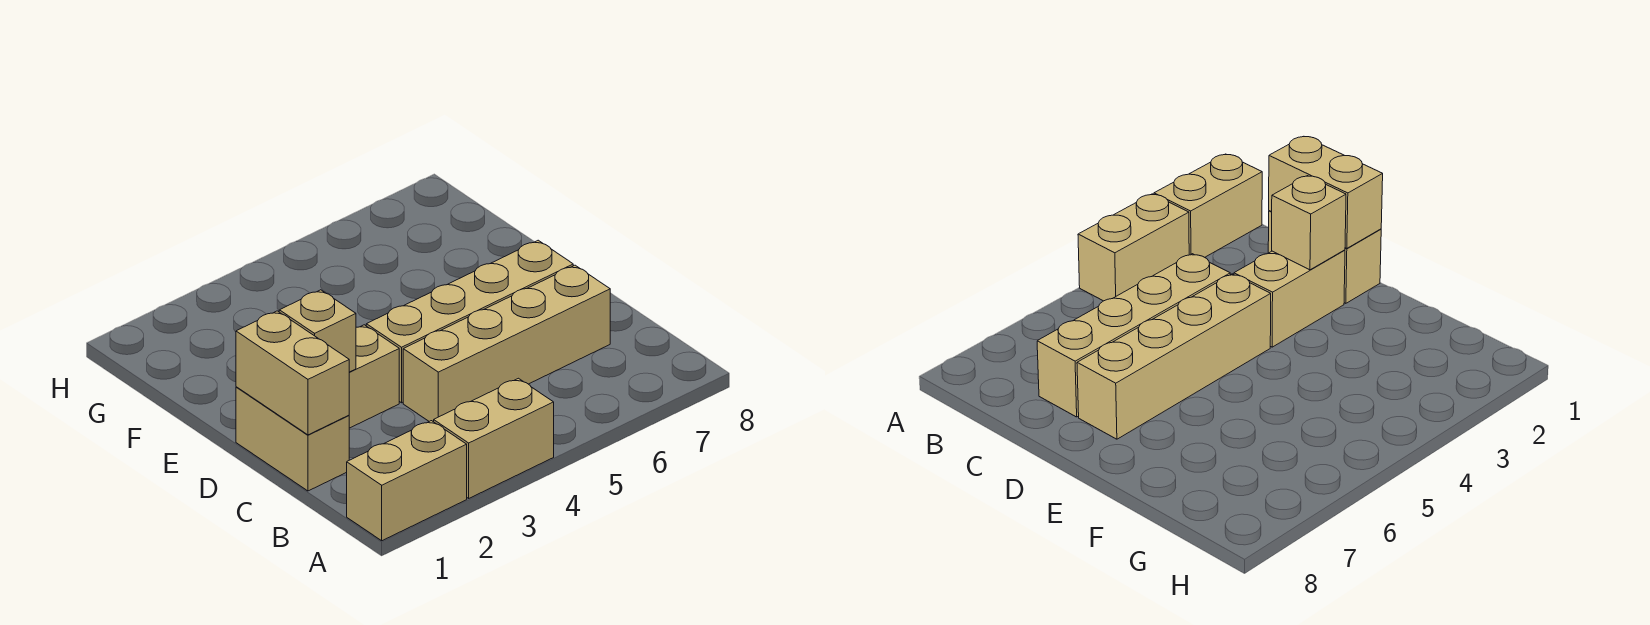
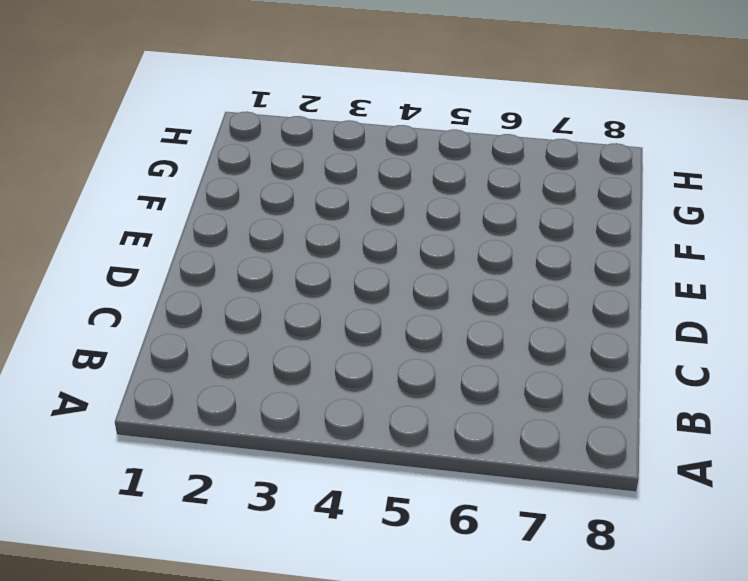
none -> tan 1x2 brick [347,421,467,541]
none -> tan 1x2 brick [434,378,554,498]

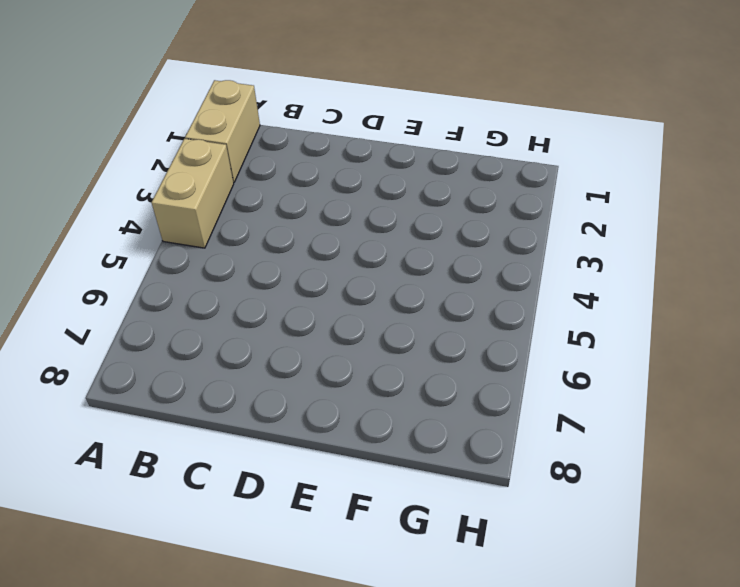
none -> tan 1x2 brick [236,387,349,491]
none -> tan 1x4 brick [403,265,610,422]

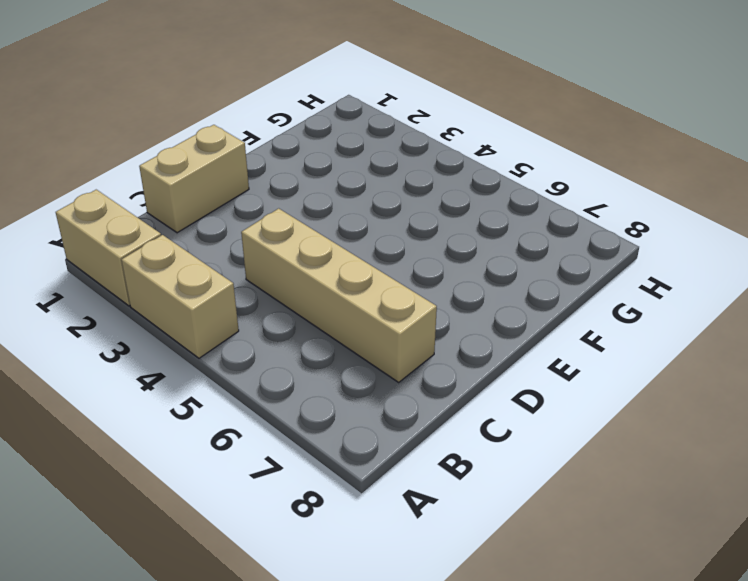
none -> tan 1x2 brick [349,325,399,428]
none -> tan 1x4 brick [366,240,573,403]

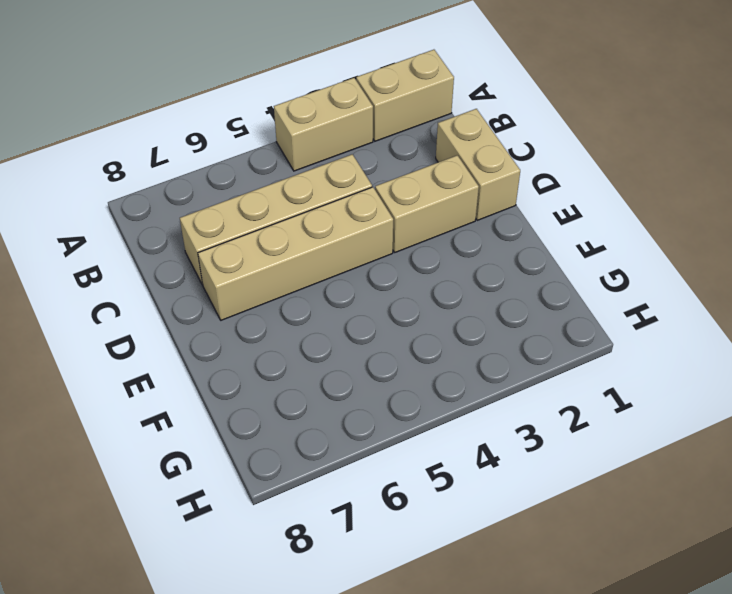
none -> tan 1x2 brick [236,311,349,435]
none -> tan 1x1 brick [279,290,356,372]

